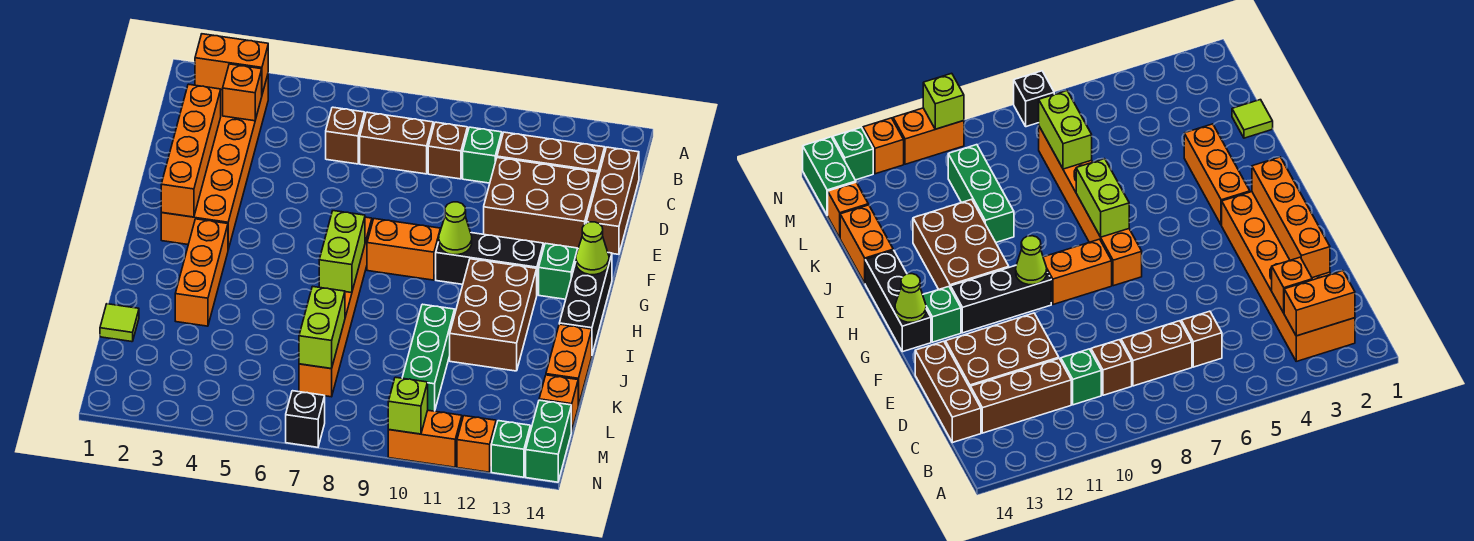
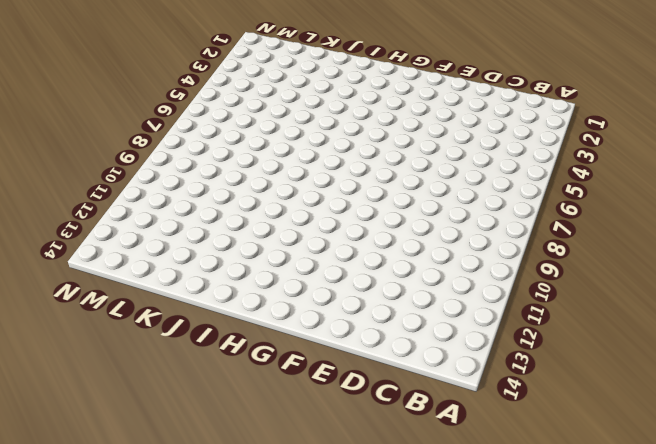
none -> orange 2x6 brick [161,75,268,249]
none -> brown 1x1 brick [326,107,365,164]
none -> brown 1x2 brick [360,112,433,174]
none -> brown 1x1 brick [428,122,468,179]

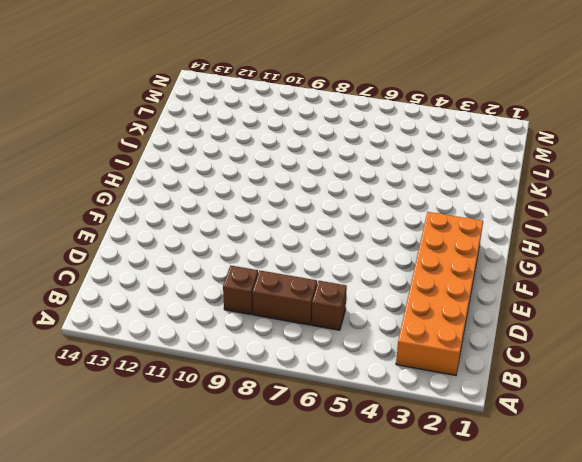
none -> green 1x1 brick [463,127,502,183]
none -> brown 1x3 brick [497,132,605,176]
none -> brown 1x3 brick [586,147,639,255]
none -> brown 2x3 brick [484,158,598,248]

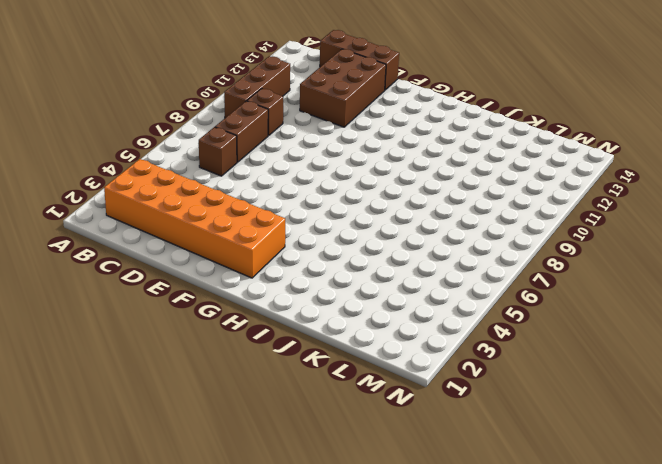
brown 1x3 brick [224,56,290,118] -> brown 1x3 brick moved to [497,132,605,176]
none -> green 1x1 brick [463,127,502,183]
none -> orange 1x6 brick [299,217,372,397]
none -> orange 1x2 brick [367,219,441,280]
none -> black 1x3 brick [436,233,543,293]

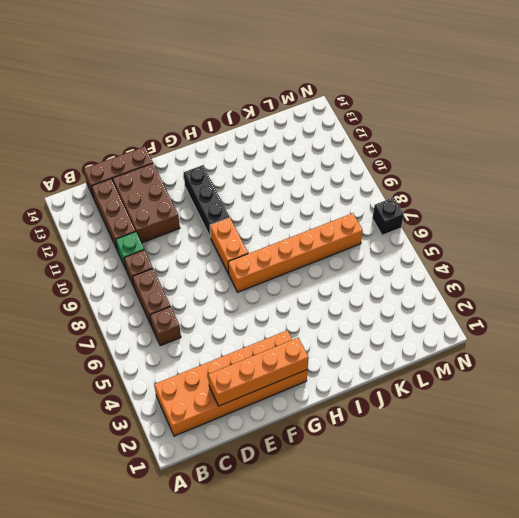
none -> green 1x1 brick [539,243,578,299]
none -> black 1x3 brick [559,253,612,354]
none -> orange 1x3 brick [175,219,228,326]
none -> brown 2x3 brick [450,259,537,371]

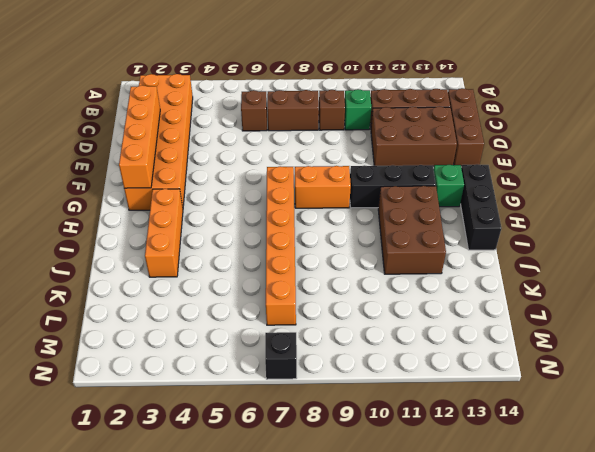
none -> green 1x3 brick [402,304,455,411]
none -> orange 1x2 brick [546,324,592,406]
none -> lime 1x1 tile [100,304,139,342]
none -> orange 1x1 brick [539,375,578,431]

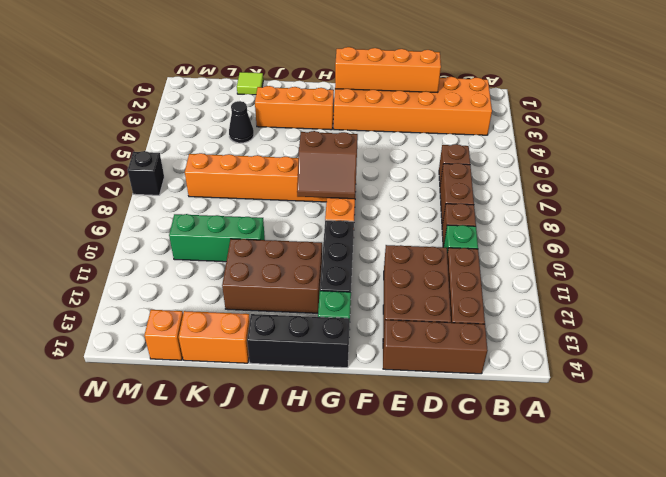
brown 2x2 slope [297,131,358,199] -> lime 1x2 brick [319,211,365,293]
black 1x1 cone [229,101,254,143] -> none
none -> green 1x2 brick [526,400,572,482]
none -> orange 1x2 brick [388,410,462,467]
none -> orange 1x1 brick [457,416,496,472]
none -> green 1x1 brick [491,421,530,477]

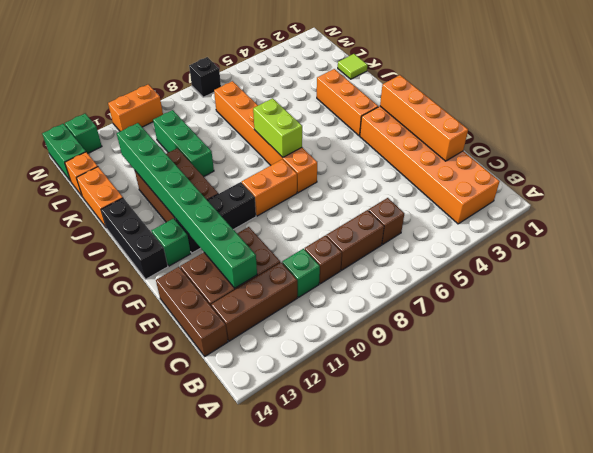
green 1x8 brick [117,123,257,288] -> none
none -> orange 1x1 brick [457,416,496,472]
none -> orange 1x2 brick [195,34,268,94]
none -> orange 1x1 brick [223,64,262,121]
none -> lime 1x1 cone [439,202,472,255]

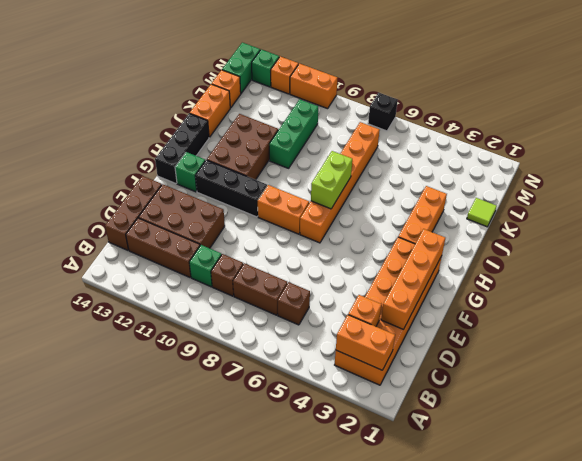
none -> lime 1x1 cone [439,202,472,255]
none -> lime 1x1 cone [576,222,609,275]
none -> lime 1x2 brick [299,286,345,369]
none -> lime 1x1 brick [388,377,428,434]

